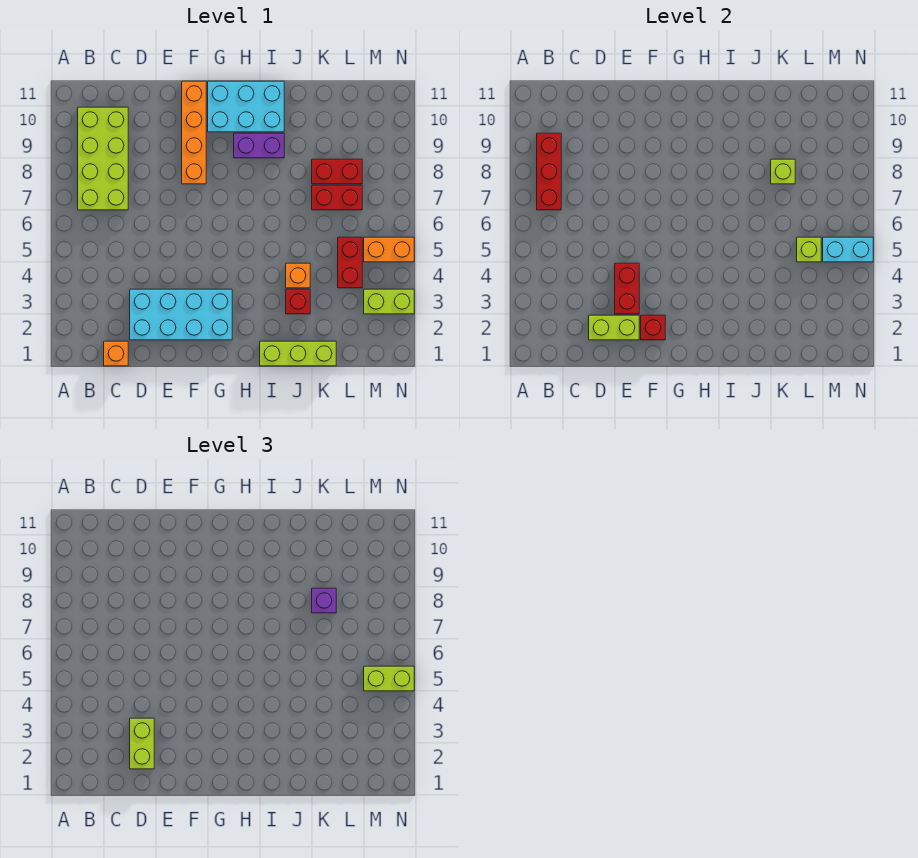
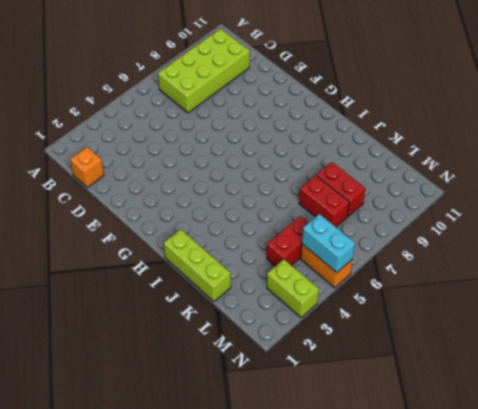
none -> cyan 2x4 brick [130,289,232,340]
none -> orange 1x4 brick [182,81,206,184]
none -> cyan 2x3 brick [208,81,284,132]

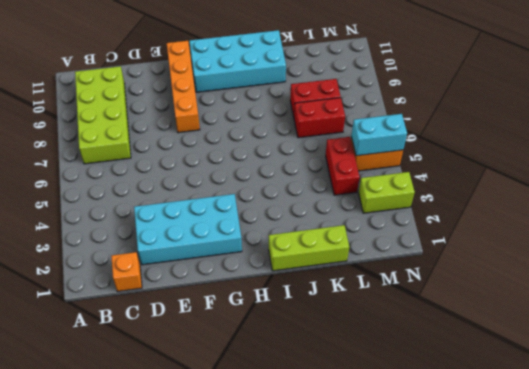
cyan 2x4 brick [190,30,286,92] -> cyan 2x3 brick [208,81,284,132]
none -> purple 1x2 brick [234,133,284,158]
none -> red 1x1 brick [286,289,310,314]
none -> orange 1x1 brick [286,263,310,288]

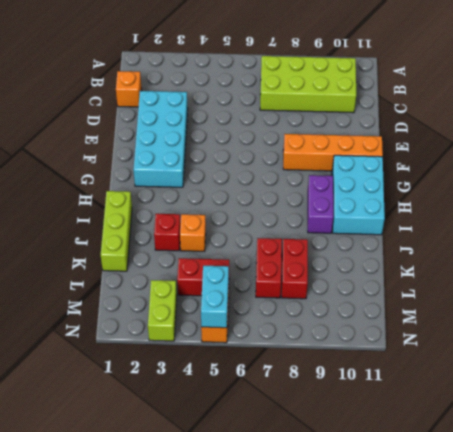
none -> red 1x3 brick [537,133,561,210]
none -> lime 1x2 brick [589,315,639,340]
none -> red 1x2 brick [615,263,639,314]

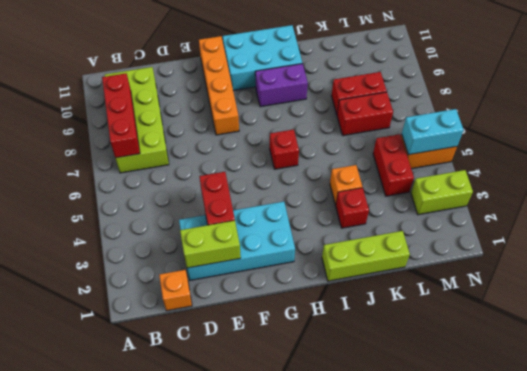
red 1x1 brick [270,129,299,169] -> red 1x1 brick moved to [641,315,665,340]
none -> lime 1x1 brick [771,159,795,184]
none -> lime 1x1 brick [797,237,821,262]
none -> lime 1x2 brick [130,718,154,769]

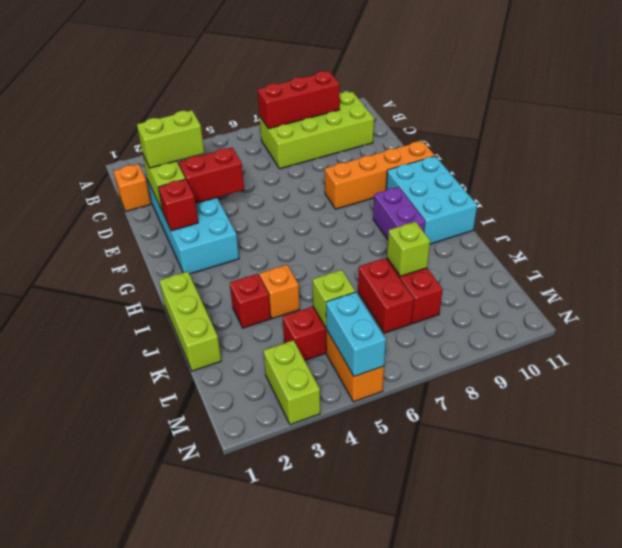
none -> purple 1x1 brick [312,588,336,613]
none -> lime 1x2 brick [364,666,414,691]

